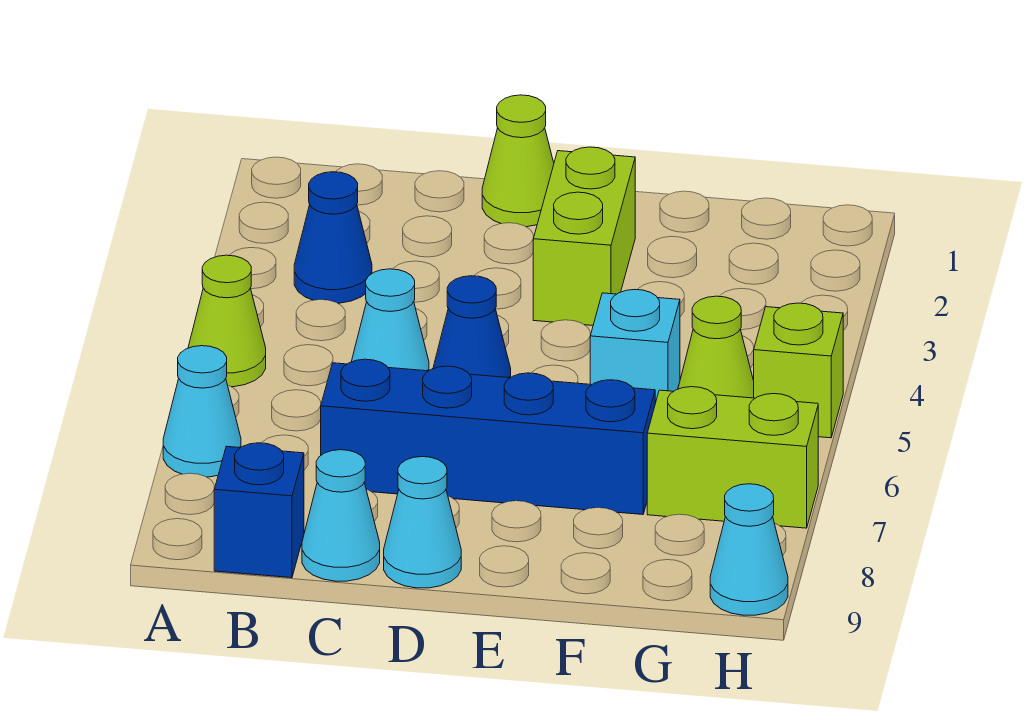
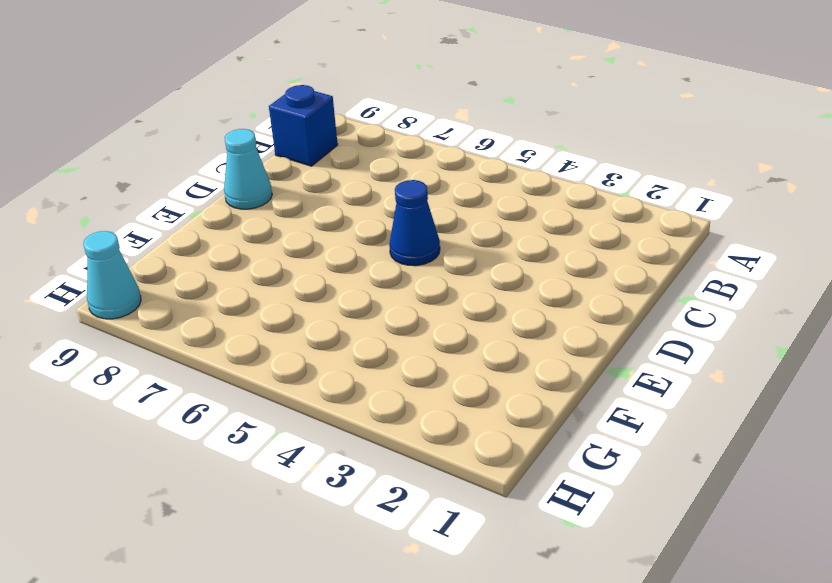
none -> lime 1x1 cone [188,255,266,387]
none -> cyan 1x1 cone [163,346,241,477]
none -> blue 1x1 cone [294,172,372,303]

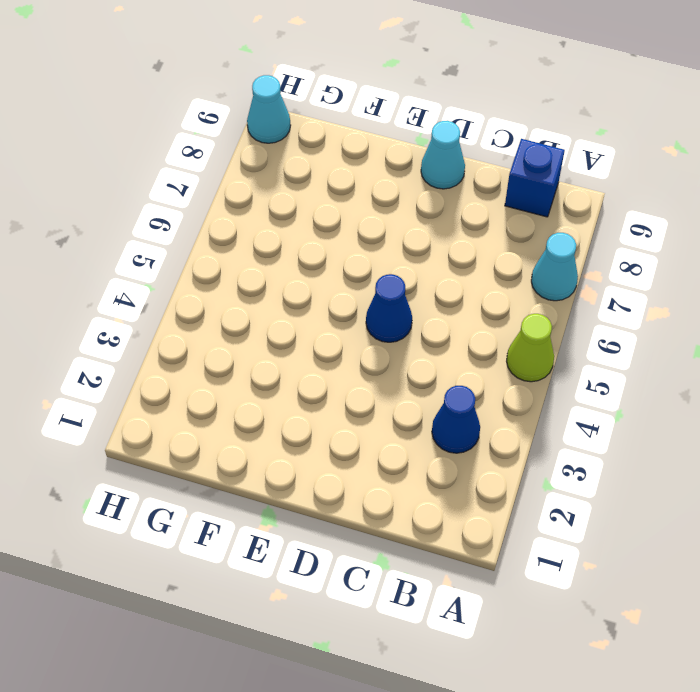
none -> cyan 1x1 cone [351,269,429,371]
none -> blue 1x4 brick [321,359,655,515]
none -> cyan 1x1 cone [302,450,380,581]

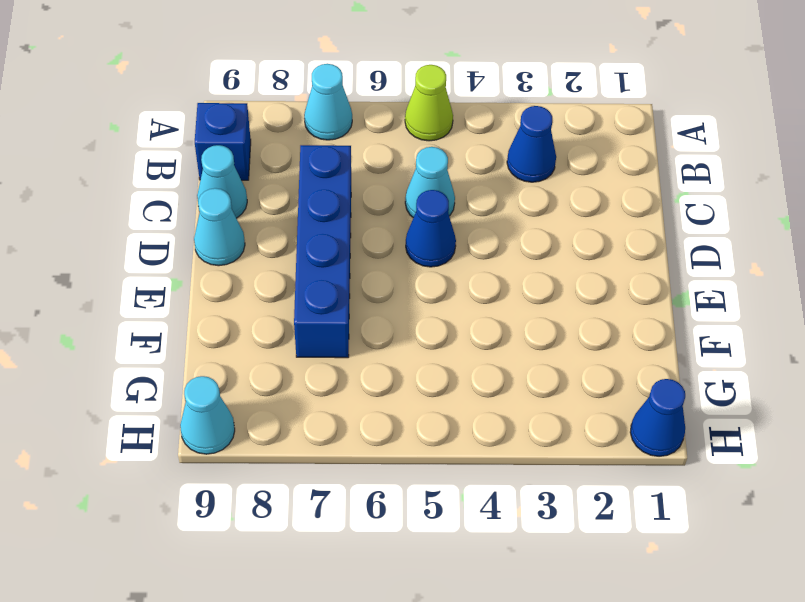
blue 1x1 cone [630,379,685,456] -> none
none -> lime 1x1 cone [482,95,554,227]
none -> lime 1x2 brick [533,147,635,325]
none -> cyan 1x1 brick [590,289,680,403]

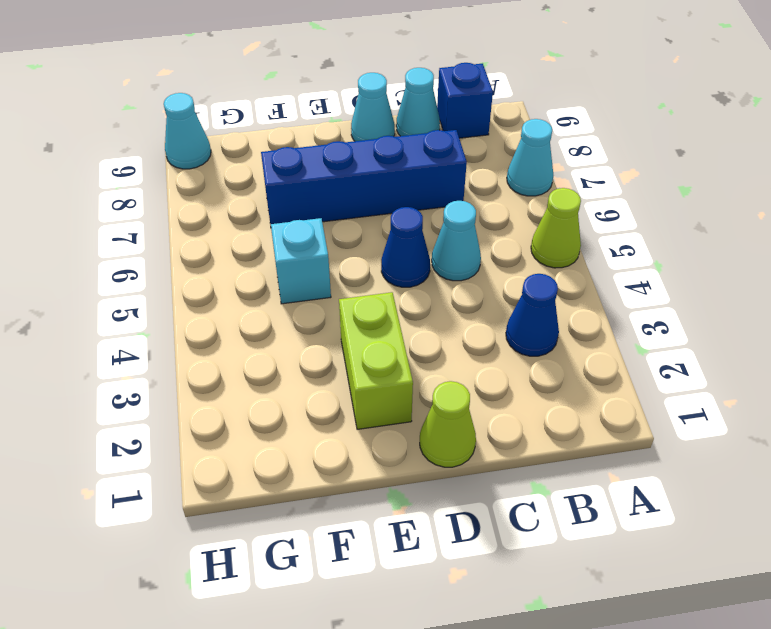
none -> lime 1x1 cone [678,296,754,398]
none -> lime 1x2 brick [647,387,818,528]
none -> lime 1x1 brick [754,303,843,438]

